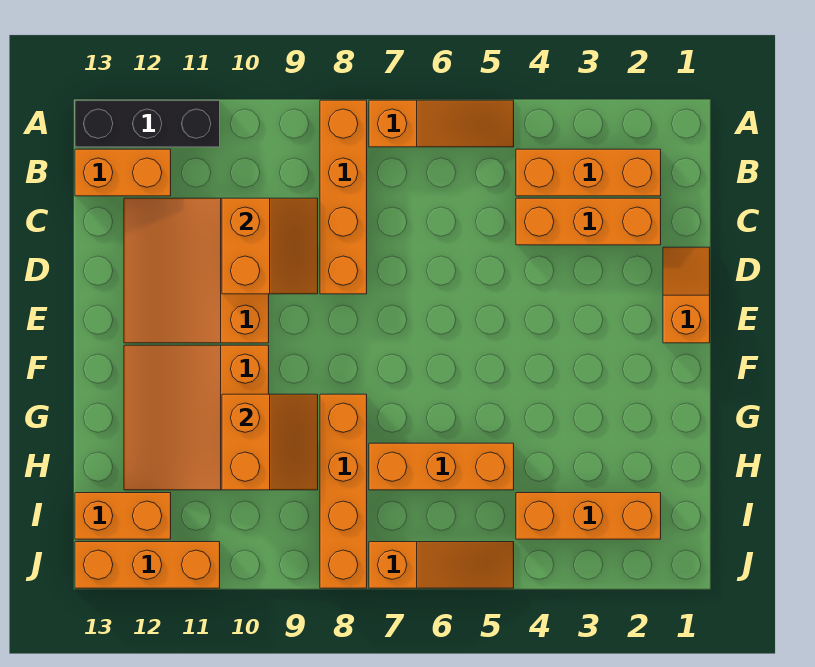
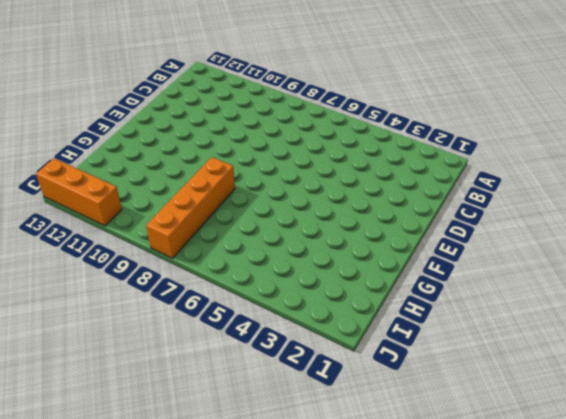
none -> orange 1x3 slope [369,100,514,147]
none -> orange 1x4 brick [320,100,367,294]
none -> black 1x3 brick [75,100,220,147]

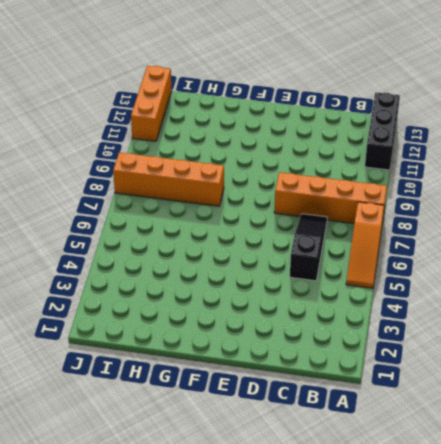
black 1x3 slope [290,214,327,281] -> none
none -> orange 1x3 brick [516,149,661,196]
none -> orange 1x2 brick [75,149,171,196]
none -> orange 1x3 brick [516,198,661,245]

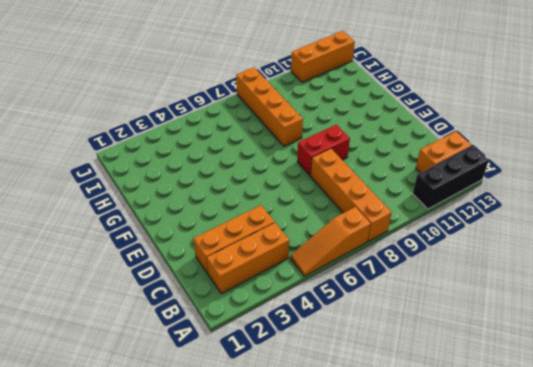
red 1x2 brick [297,125,350,176] -> none
none -> orange 3x3 slope [124,198,269,343]
none -> orange 1x2 slope [663,247,710,343]
none -> orange 3x3 slope [124,345,269,490]

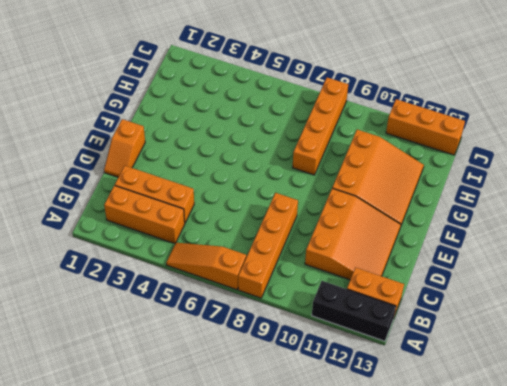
none -> orange 1x3 brick [369,443,514,490]
none -> orange 1x3 brick [516,493,661,539]
none -> orange 1x2 brick [75,493,171,539]

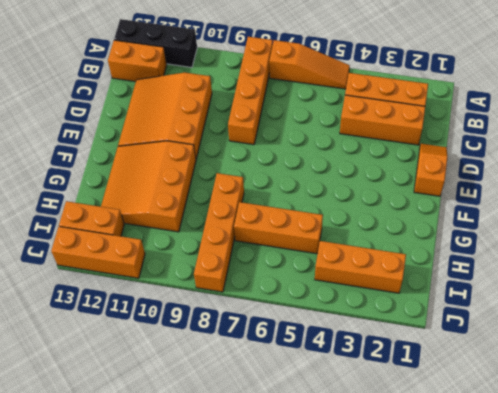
none -> orange 1x3 slope [369,542,514,588]
none -> orange 2x2 slope [222,198,318,294]
none -> orange 2x2 slope [222,394,318,490]

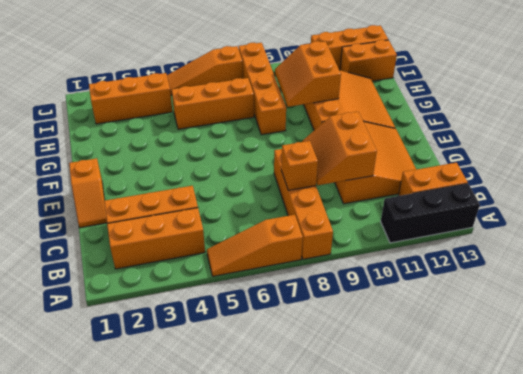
orange 1x1 brick [281,141,318,190] -> none

